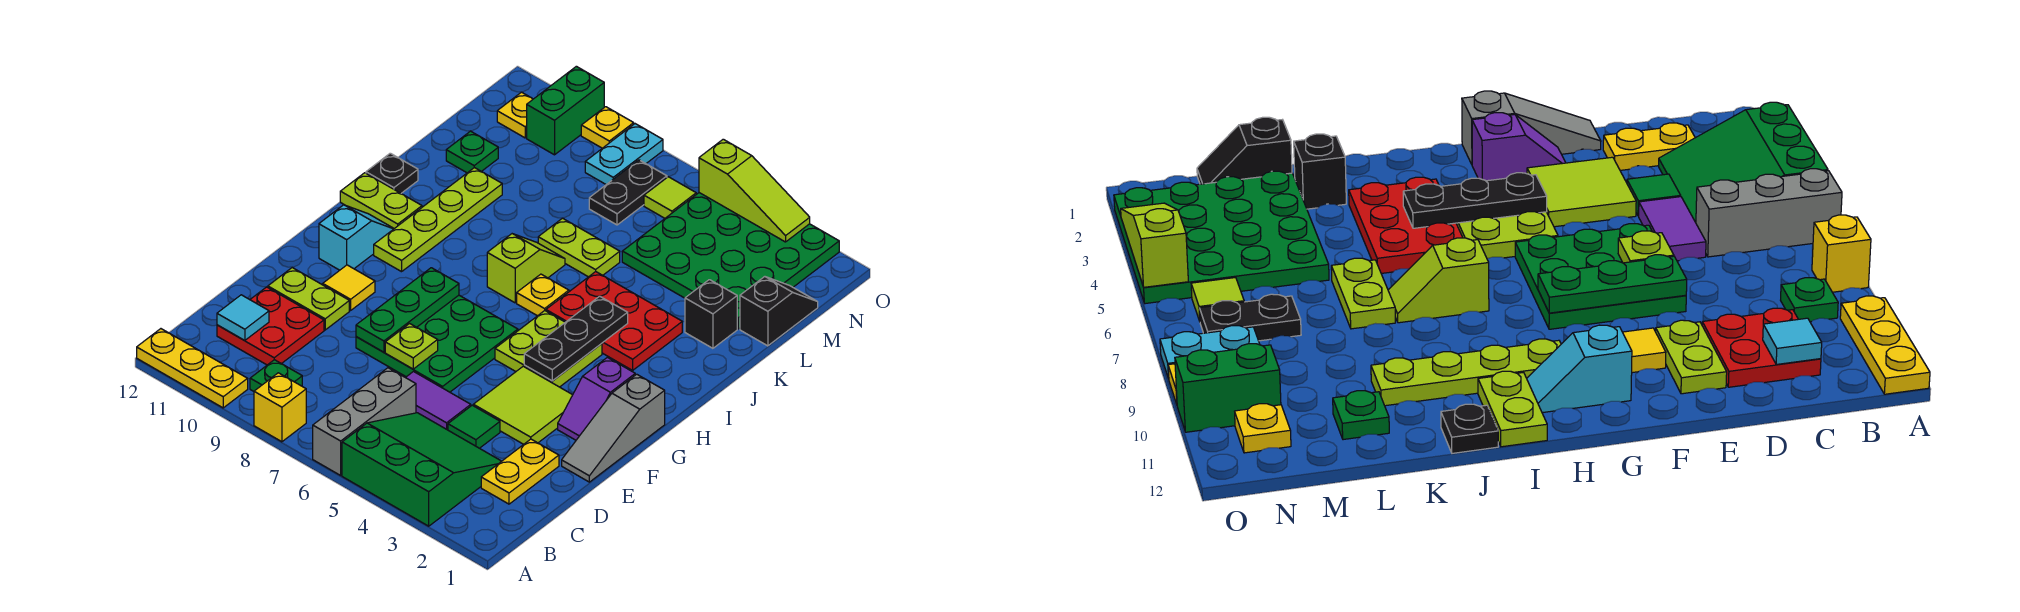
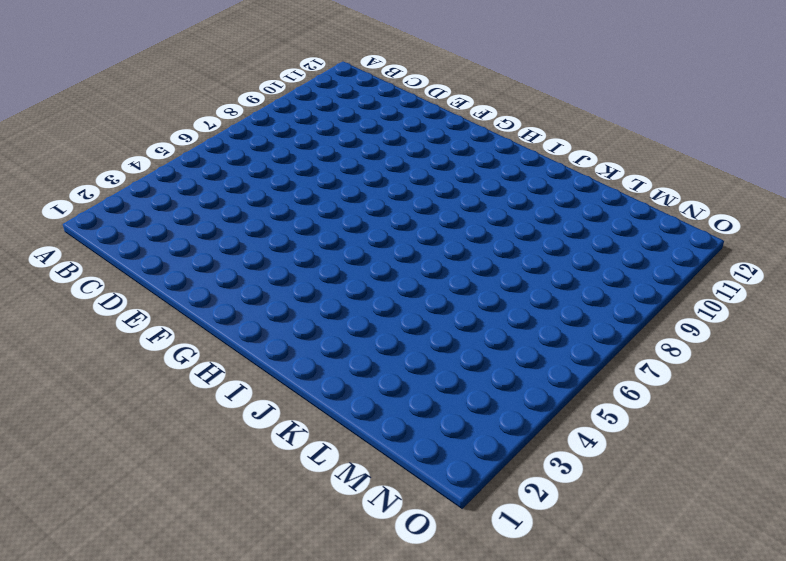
none -> green 3x3 slope [342,413,501,526]
none -> grey 1x3 brick [313,368,416,475]
none -> yellow 1x1 brick [254,373,306,442]
none -> yellow 1x3 plate [137,329,248,408]

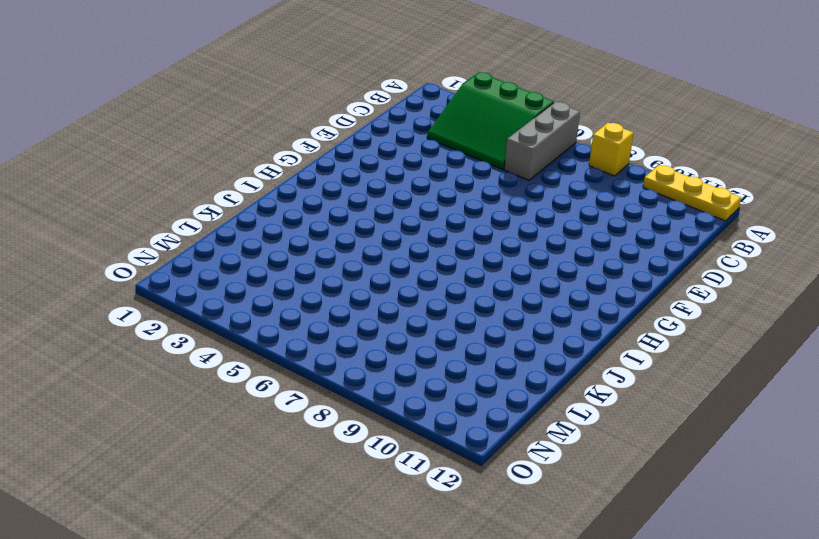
none -> green 1x1 plate [250,360,302,391]
none -> yellow 1x2 plate [481,439,559,504]
none -> red 2x2 plate [217,287,324,365]
none -> green 1x1 tile [448,405,500,448]

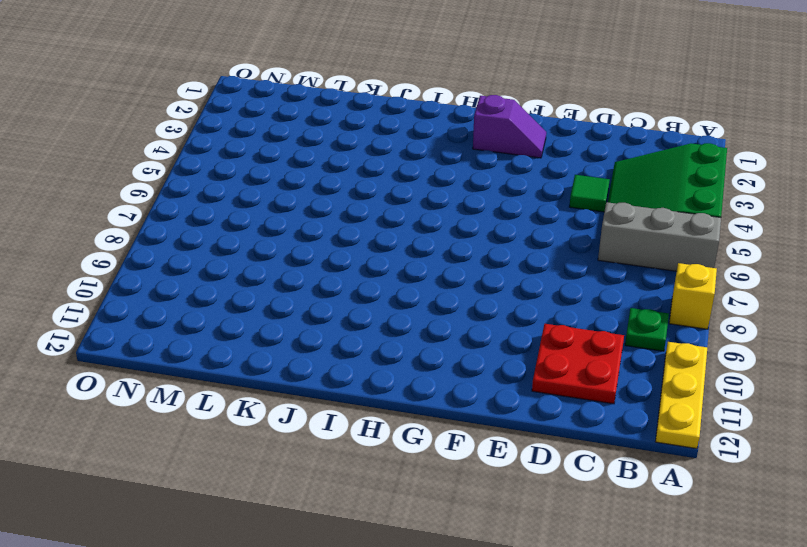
none -> yellow 1x2 plate [481,439,559,504]
none -> purple 1x2 tile [405,372,471,430]
none -> grey 1x3 slope [562,374,665,482]
none -> lime 2x2 tile [473,366,572,444]

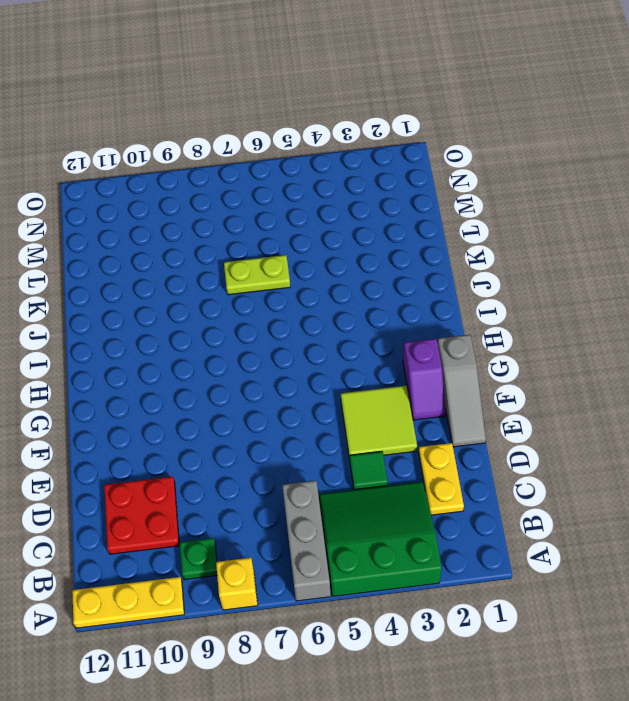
none -> purple 1x2 tile [405,372,471,430]
none -> green 3x3 plate [356,295,518,392]
none -> lime 1x2 plate [268,268,349,330]
none -> yellow 1x1 tile [323,265,375,310]

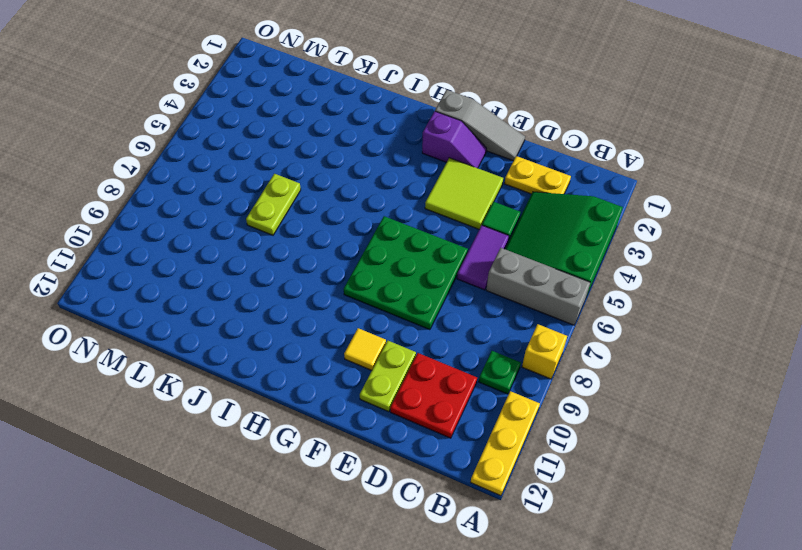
none -> lime 2x2 plate [495,311,602,387]
none -> cyan 1x2 slope [319,205,394,270]
none -> lime 1x4 plate [374,168,502,272]
none -> red 2x3 plate [546,272,682,370]

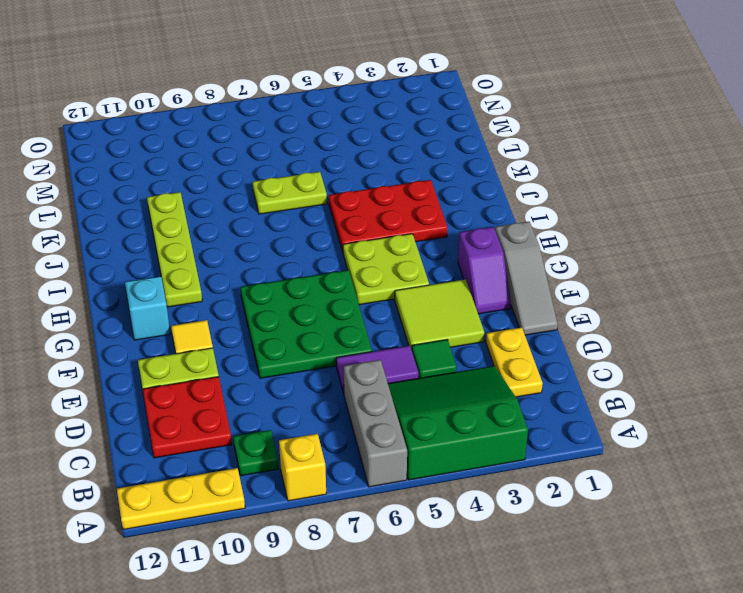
none -> yellow 1x1 plate [517,274,569,316]
none -> lime 1x2 slope [487,234,565,303]
none -> lime 1x2 plate [340,173,422,229]
none -> black 1x1 plate [366,153,418,193]

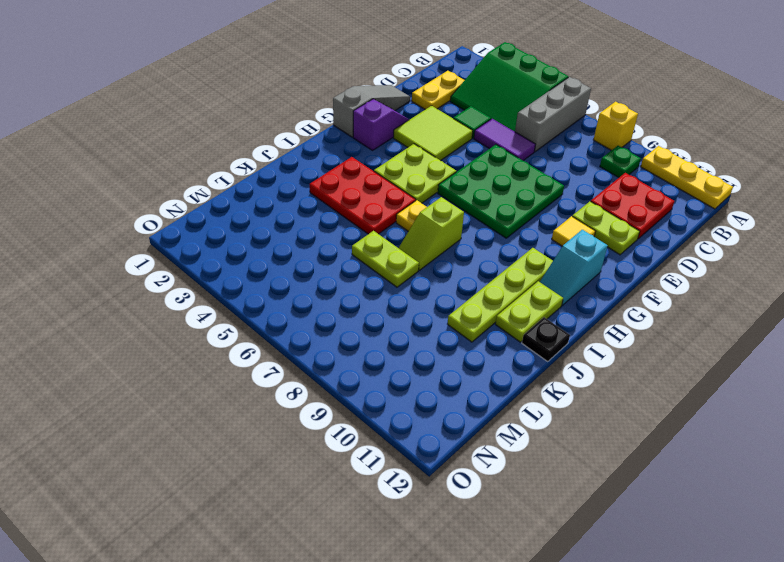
lime 1x2 plate [495,281,563,342] -> lime 1x2 plate turned to [340,173,422,229]
none -> black 1x1 brick [685,280,737,348]
none -> black 1x2 slope [740,277,818,346]
none -> green 4x4 plate [622,193,839,329]
none -> green 1x1 plate [446,131,498,173]

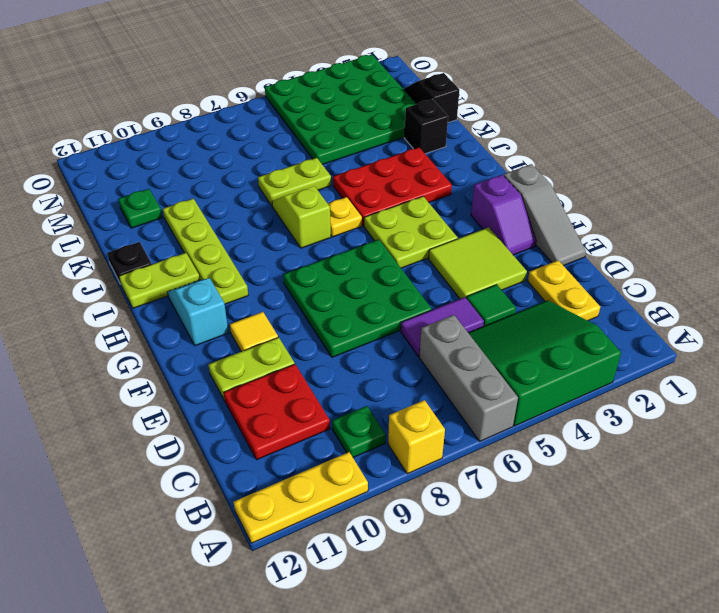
none -> black 1x2 plate [589,160,667,225]
none -> lime 1x1 tile [644,177,696,218]
none -> cyan 1x2 plate [585,124,663,185]
none -> green 1x2 brick [527,66,604,155]

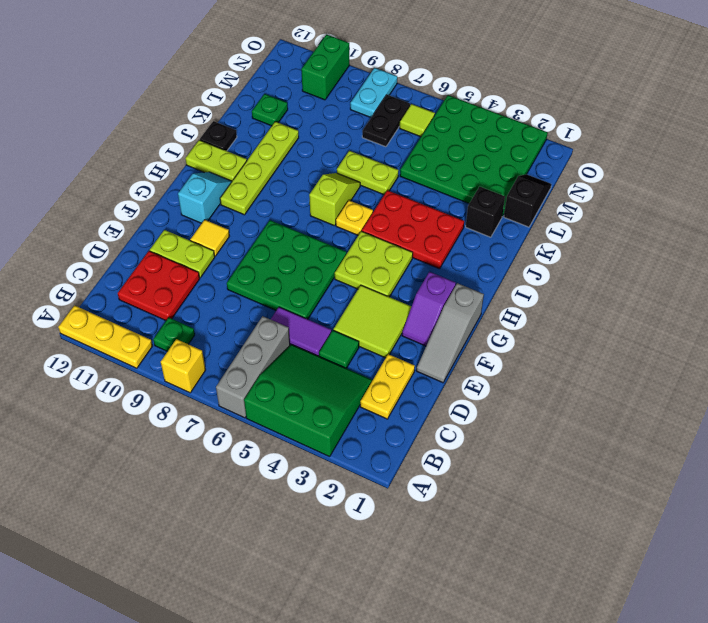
none -> yellow 1x1 plate [497,92,533,138]
none -> yellow 1x1 plate [581,107,634,148]
none -> cyan 1x1 tile [217,295,269,341]
none -> lime 1x1 plate [385,324,438,369]

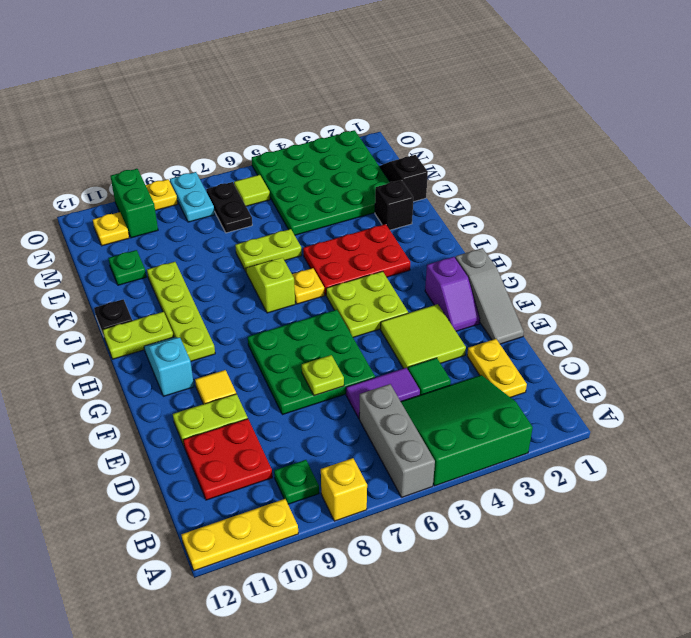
none -> cyan 1x1 tile [217,295,269,341]
none -> green 1x3 plate [356,268,459,352]
none -> black 1x3 plate [524,296,628,381]
none -> lime 1x3 slope [699,139,810,242]

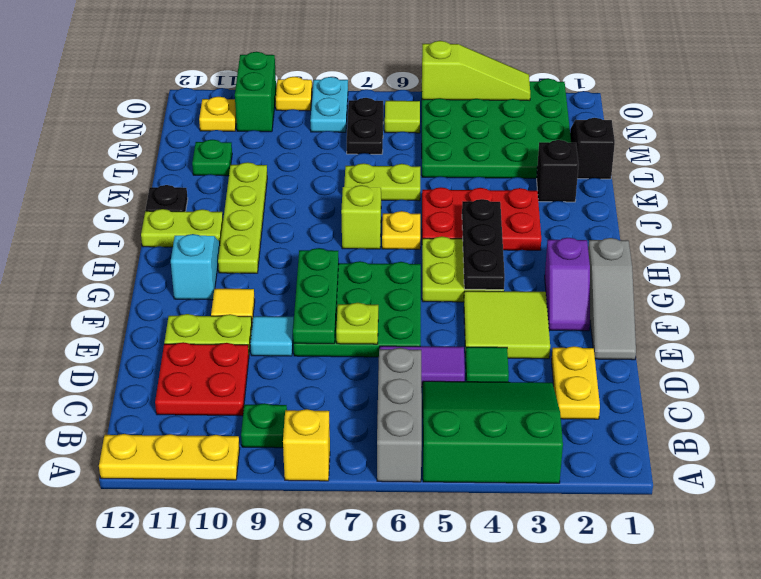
cyan 1x1 tile [250,316,294,356] -> cyan 1x1 tile moved to [217,295,269,341]

